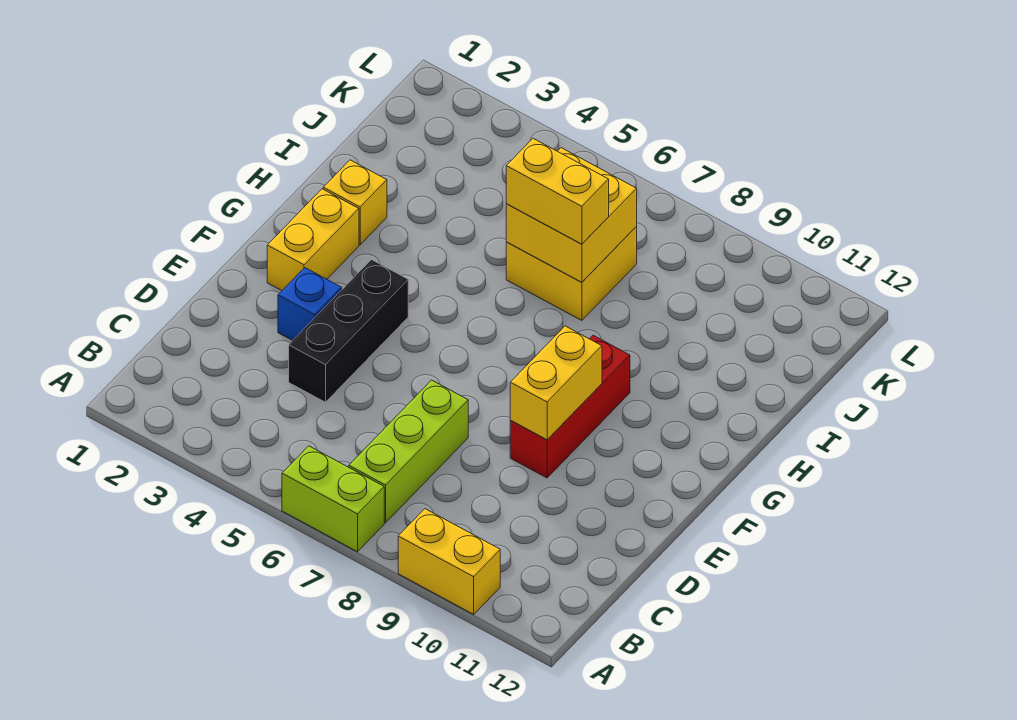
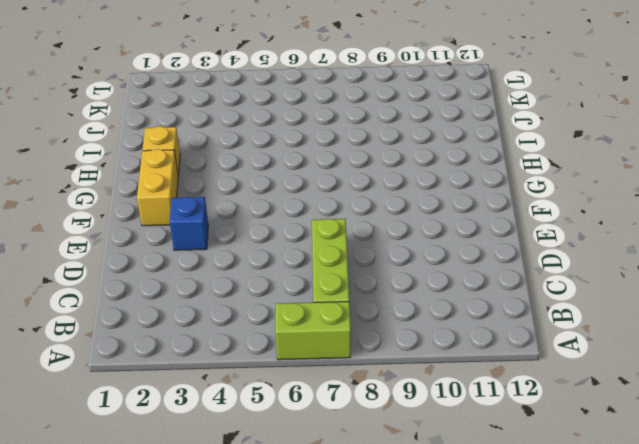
none -> yellow 1x2 brick [398,509,500,614]
none -> black 1x3 brick [289,260,408,402]
none -> red 1x3 brick [510,335,630,478]

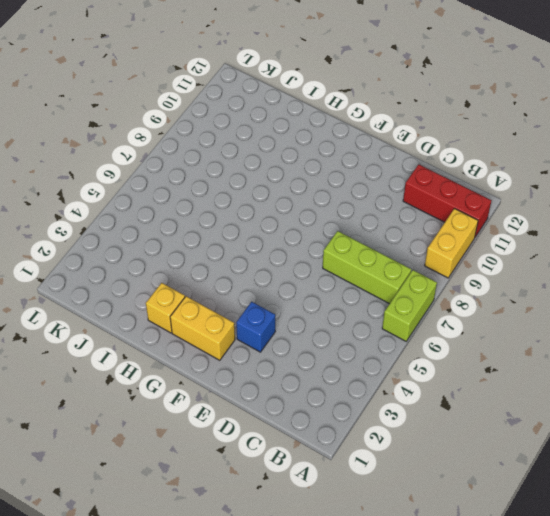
red 1x3 brick [403,164,492,237] -> red 1x3 brick moved to [510,335,630,478]
none -> black 1x3 brick [289,260,408,402]
none -> yellow 2x2 brick [506,227,637,321]
none -> yellow 1x2 brick [510,326,602,440]

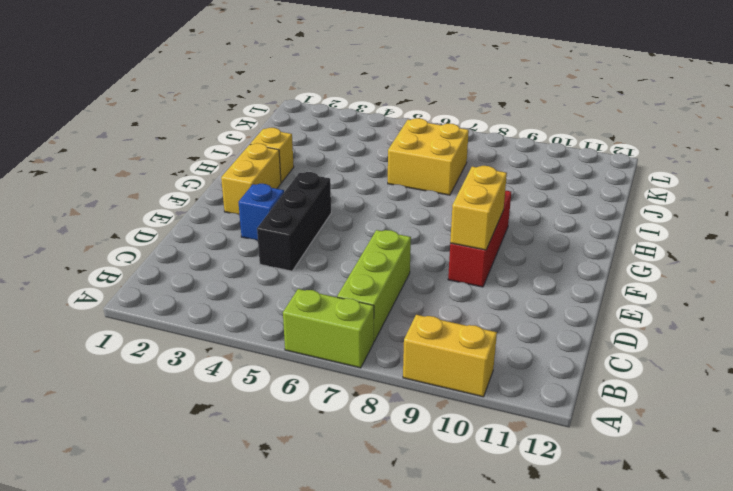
none -> yellow 2x2 brick [506,148,637,283]
none -> yellow 1x2 brick [506,139,609,244]

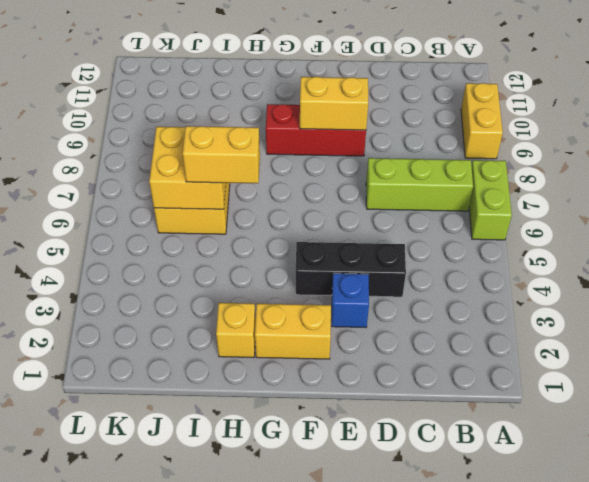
yellow 1x2 brick [183,126,260,183] -> yellow 1x2 brick turned to [506,139,609,244]

